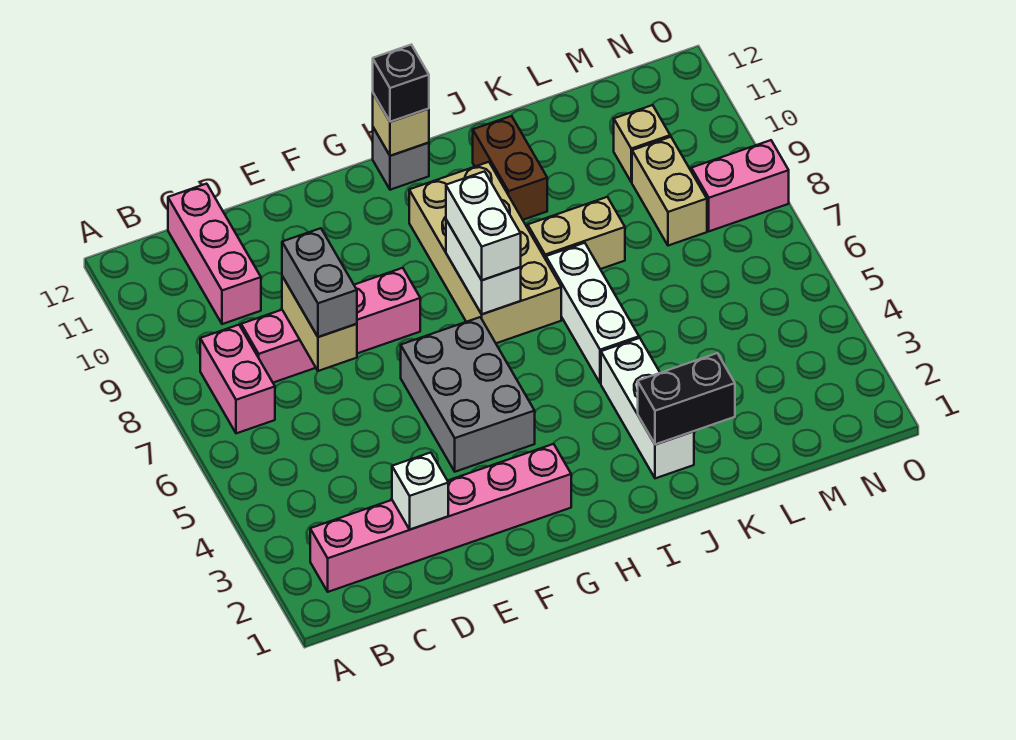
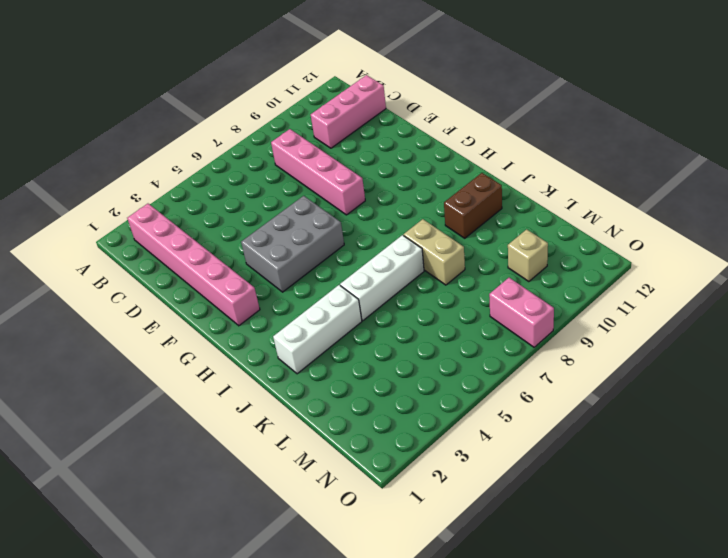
none -> pink 1x2 brick [200,325,275,433]
none -> tan 2x4 brick [409,162,561,343]
none -> grey 1x1 brick [373,128,429,190]

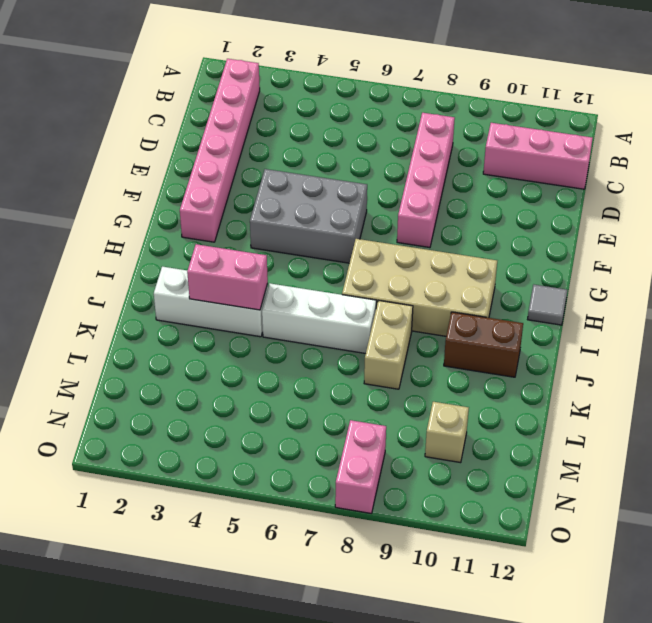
grey 1x1 tile [528,285,567,325] -> grey 1x1 brick [373,128,429,190]
pink 1x2 brick [187,244,268,310] -> pink 1x2 brick moved to [200,325,275,433]
none -> tan 1x2 brick [632,137,707,246]
none -> white 1x1 brick [392,453,448,529]
none -> tan 1x2 brick [282,276,357,371]

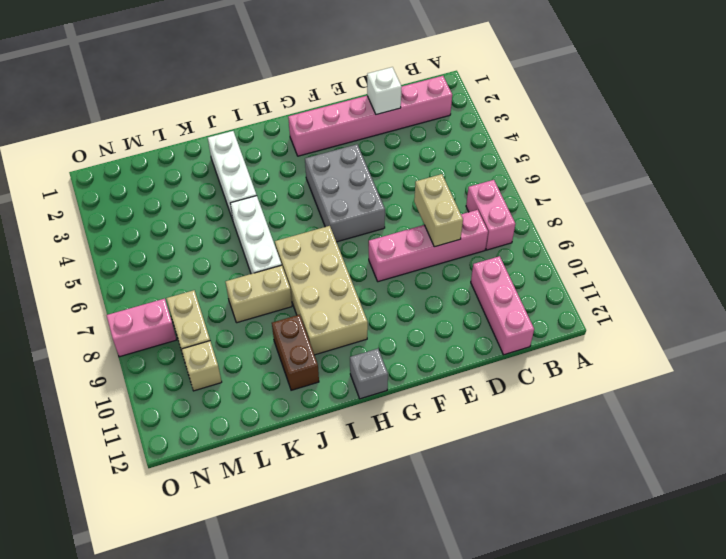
none -> white 1x2 brick [446,220,521,314]
none -> tan 1x1 brick [373,94,429,156]
none -> black 1x2 brick [638,353,735,445]

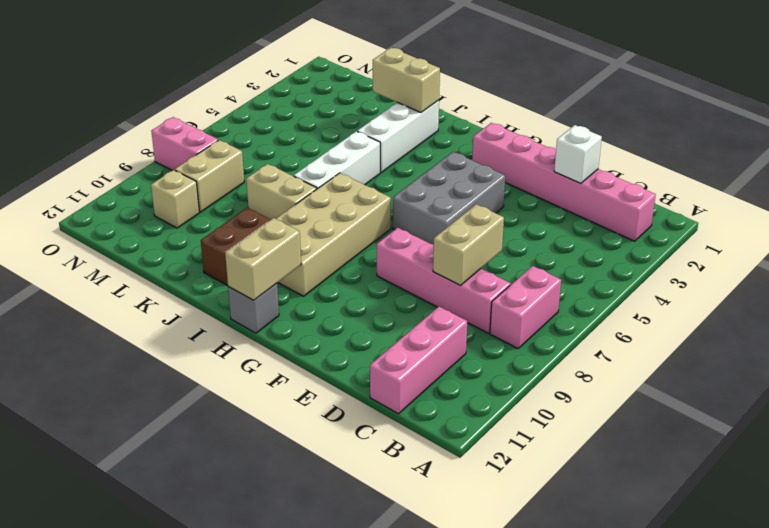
tan 1x2 brick [225,218,301,300] -> tan 1x1 brick [373,94,429,156]
tan 1x2 brick [373,48,440,113] -> black 1x2 brick [638,353,735,445]
none -> white 1x2 brick [446,220,521,314]
none -> grey 1x2 brick [282,228,357,337]
none -> white 1x2 brick [446,171,521,280]

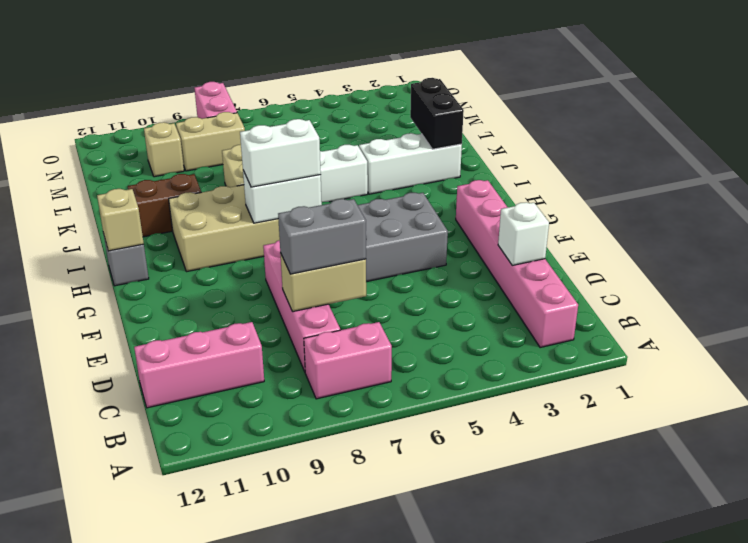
none -> black 1x1 brick [373,45,429,122]

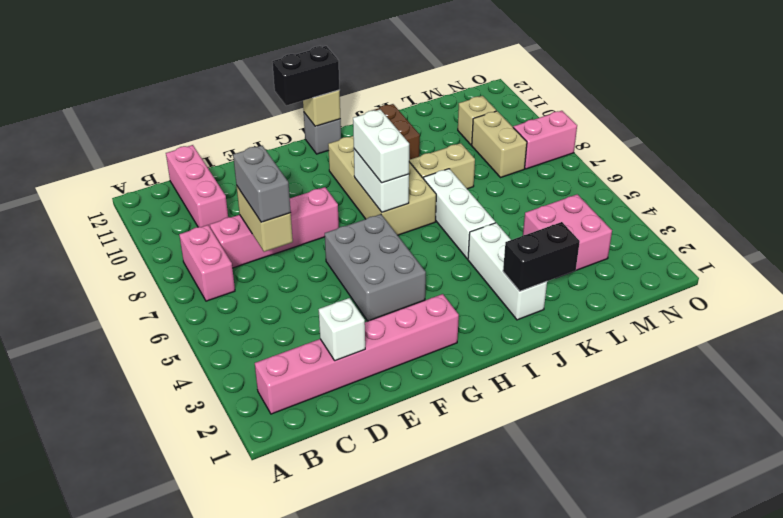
black 1x2 brick [272,46,340,106] -> black 1x1 brick [373,45,429,122]
pink 2x2 brick [523,194,612,270] -> none

